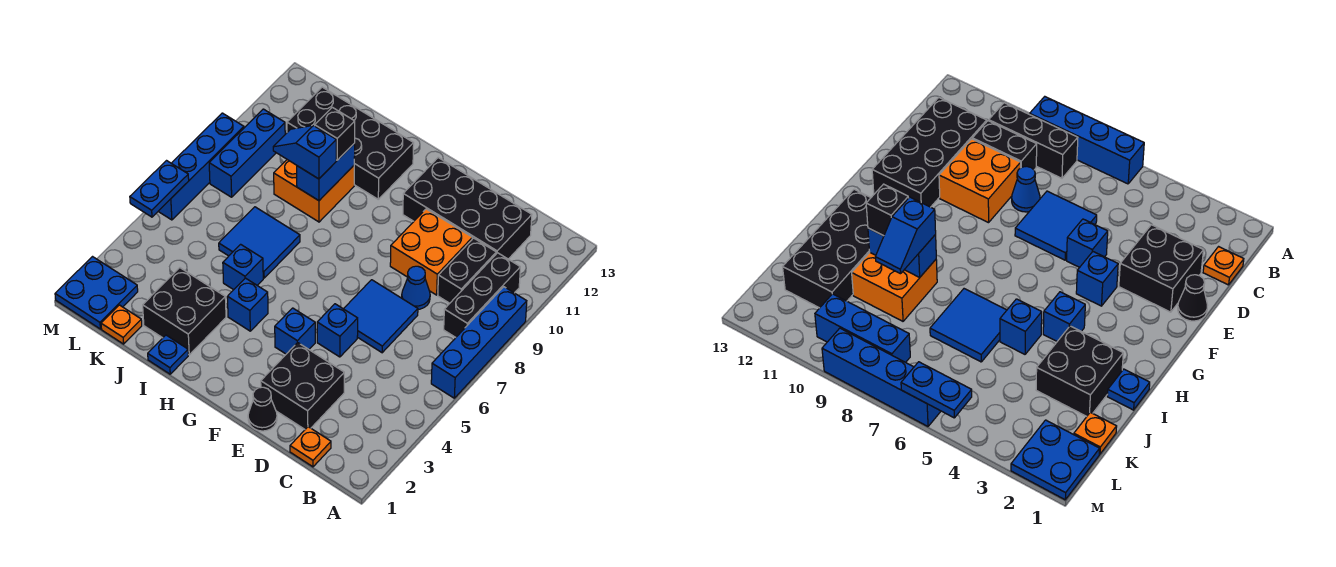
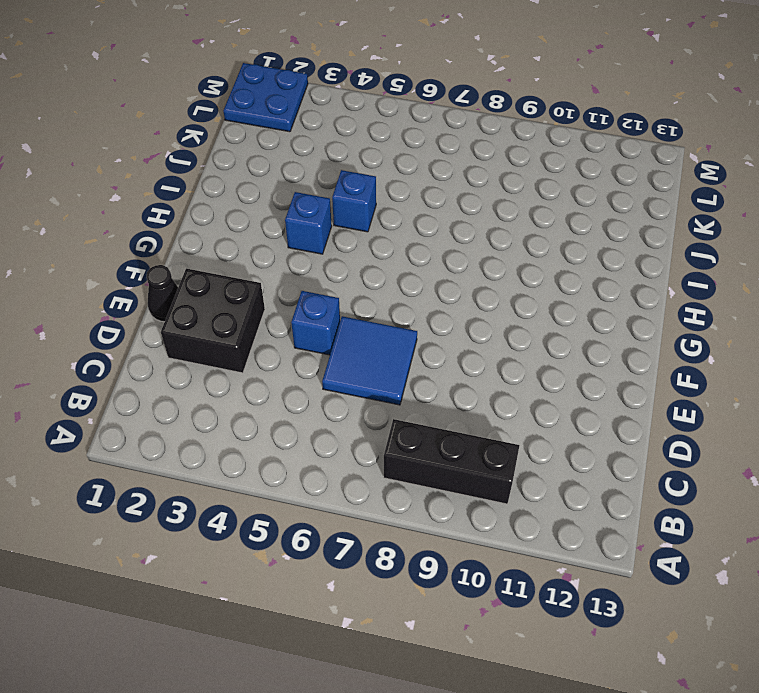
none -> blue 1x4 brick [431,287,527,398]
none -> orange 1x1 plate [290,427,331,467]
none -> black 1x2 brick [438,238,496,303]

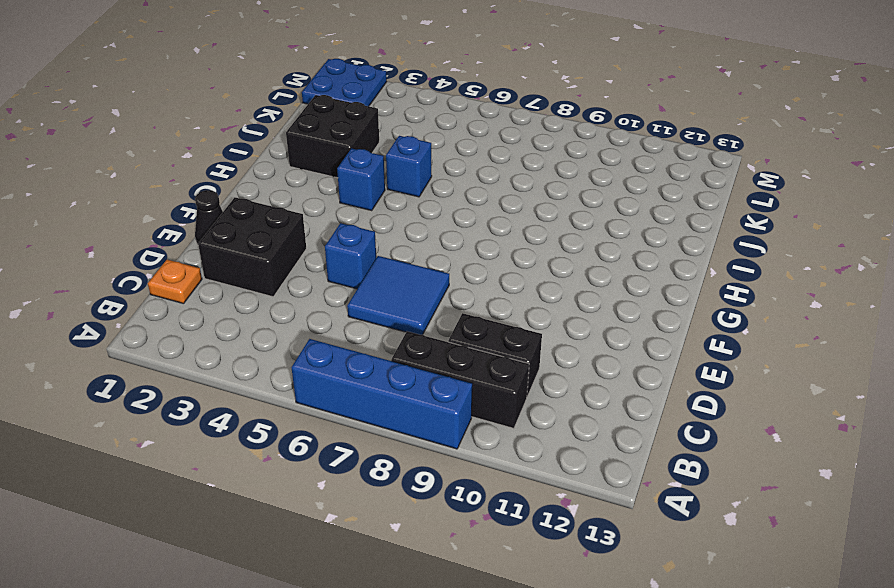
none -> black 2x4 brick [403,158,532,259]
none -> blue 1x1 cone [402,266,430,309]
none -> orange 2x2 brick [390,209,472,295]

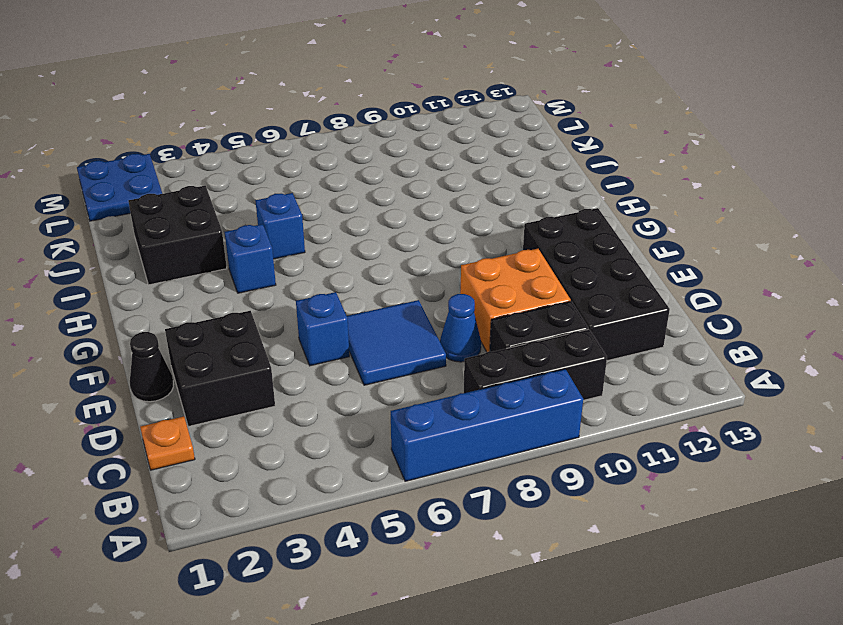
none -> blue 1x1 brick [275,308,315,354]
none -> black 2x4 brick [287,87,414,199]
none -> blue 1x1 plate [148,335,188,374]

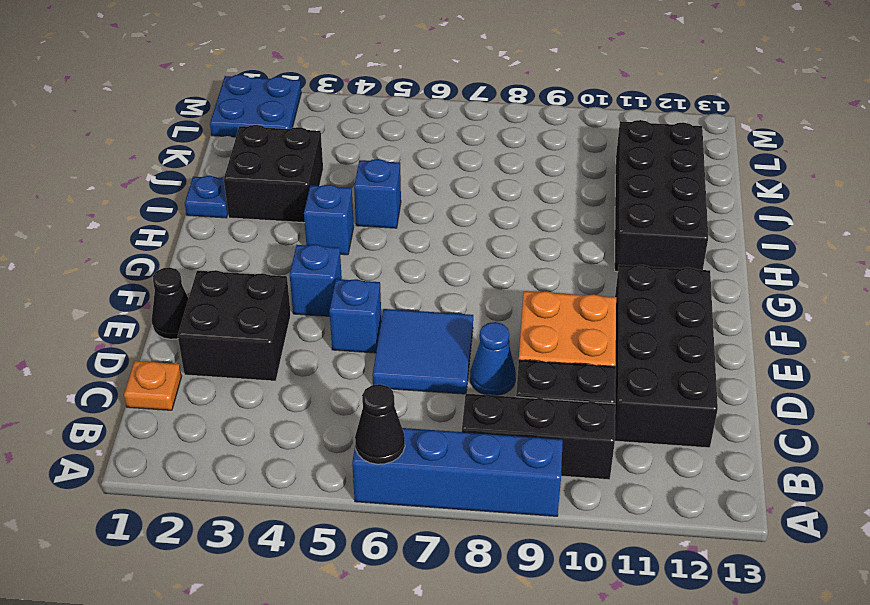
black 1x1 cone [355,384,405,464] -> none
none -> blue 2x2 tile [219,207,300,278]
none -> orange 2x2 brick [274,160,354,222]
none -> orange 1x1 plate [101,305,142,344]

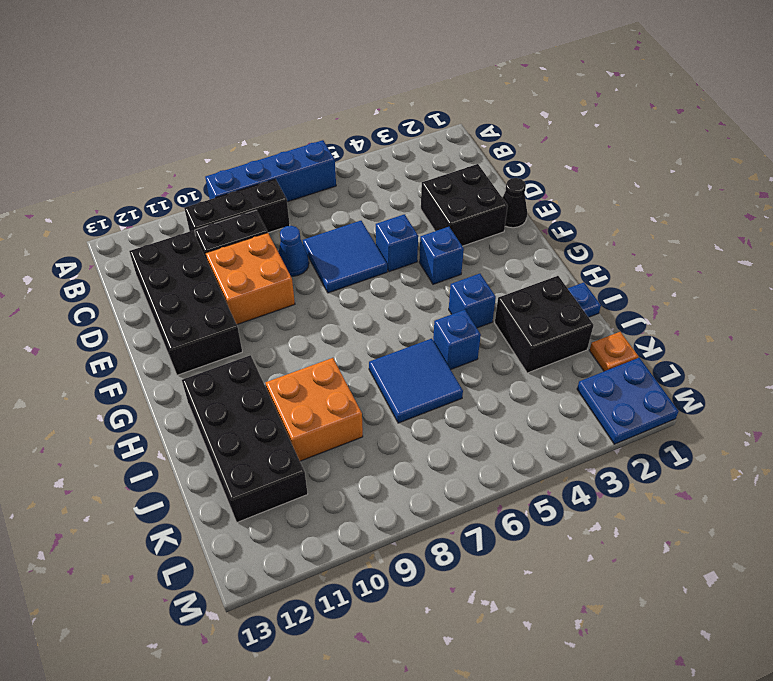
none -> orange 1x1 plate [290,427,331,467]
none -> blue 1x3 brick [209,109,285,197]
none -> blue 1x4 brick [158,113,244,220]

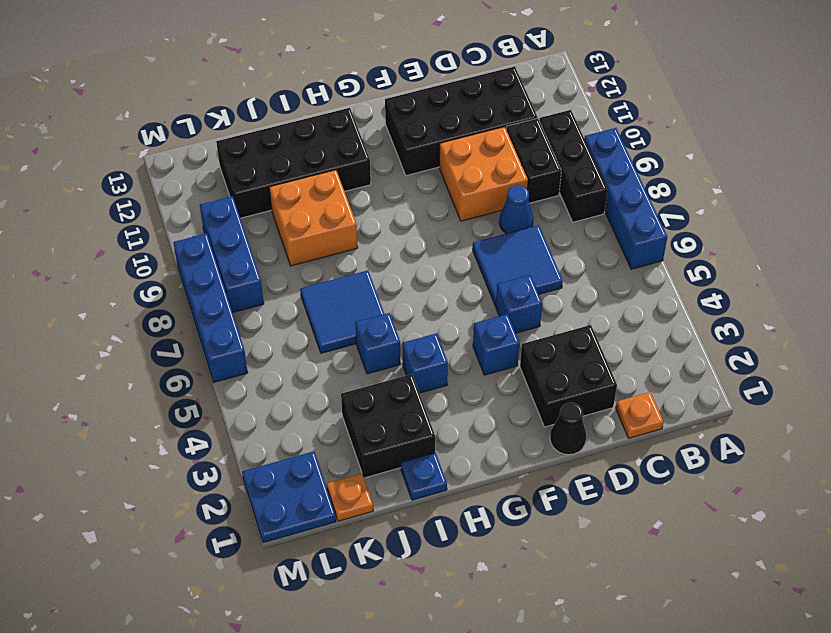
none -> blue 1x2 brick [297,143,355,201]
none -> blue 1x2 plate [130,161,189,217]
none -> blue 1x2 slope [273,125,336,179]

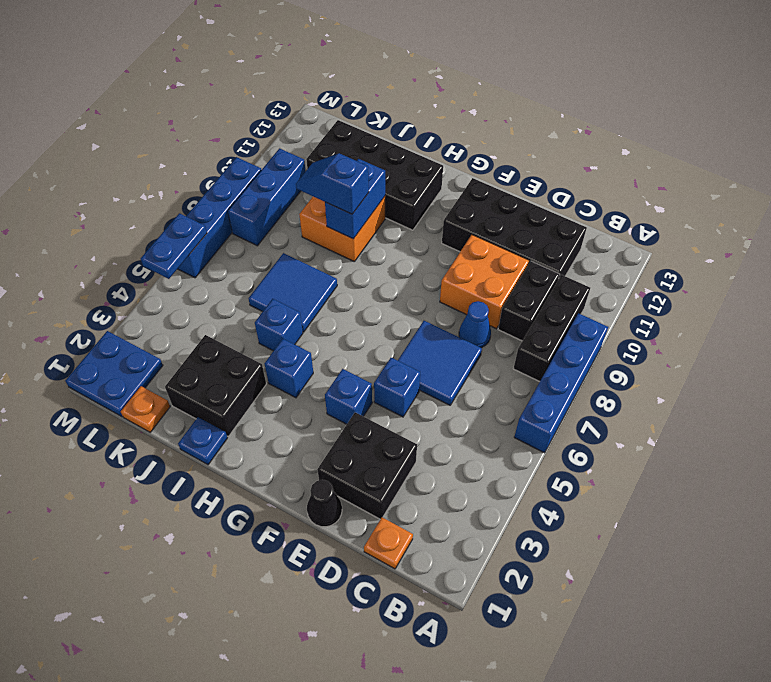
none -> black 1x1 brick [315,107,355,160]

